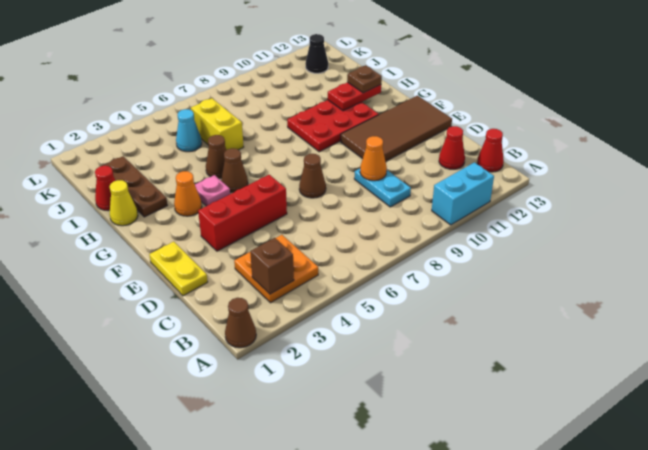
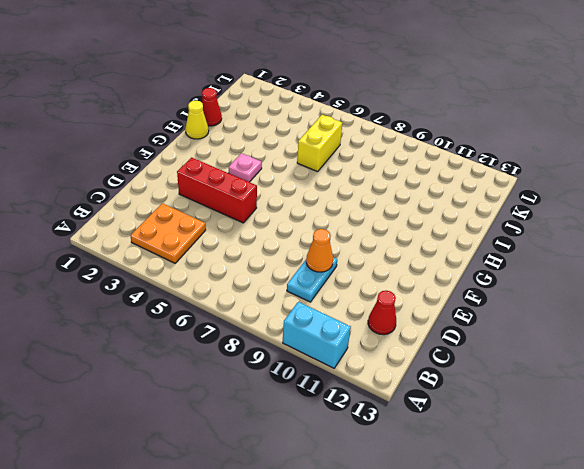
none -> brown 1x1 cone [225,298,256,348]
none -> red 1x1 cone [477,129,504,172]
none -> yellow 1x2 plate [149,242,208,296]

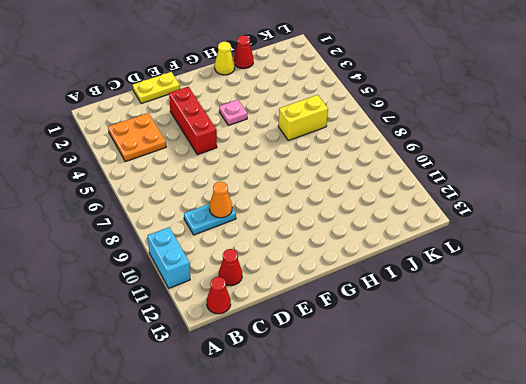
none -> brown 1x1 cone [225,298,256,348]
none -> brown 1x1 cone [299,154,326,198]
none -> brown 2x4 tile [340,96,452,162]

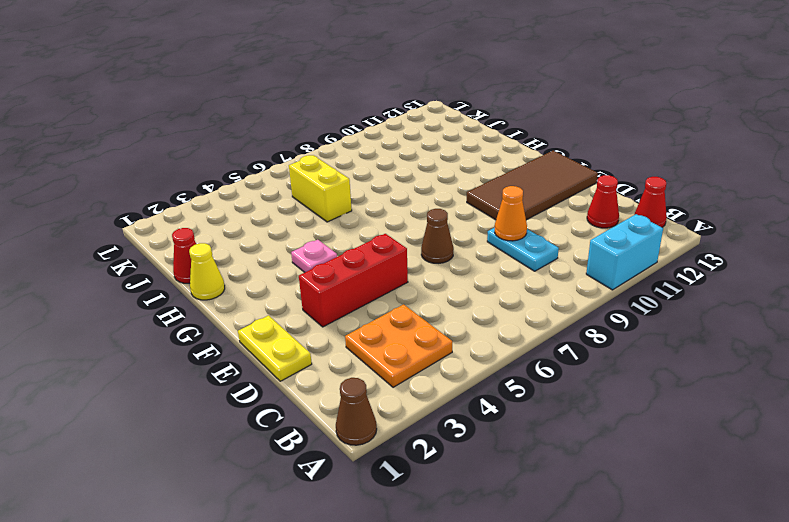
none -> orange 1x1 cone [174,171,202,216]
none -> brown 1x1 cone [221,148,248,192]
none -> red 2x3 plate [287,100,379,152]

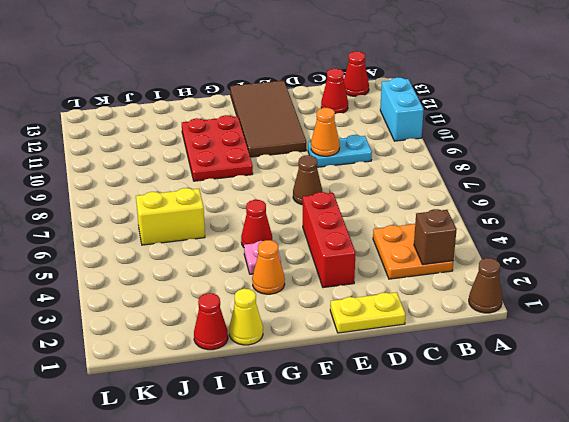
red 1x1 cone [241,200,272,247] -> brown 1x1 cone [221,148,248,192]
none -> brown 1x3 plate [102,156,168,217]
none -> brown 1x1 cone [206,135,226,178]
none -> cyan 1x1 cone [176,109,202,152]

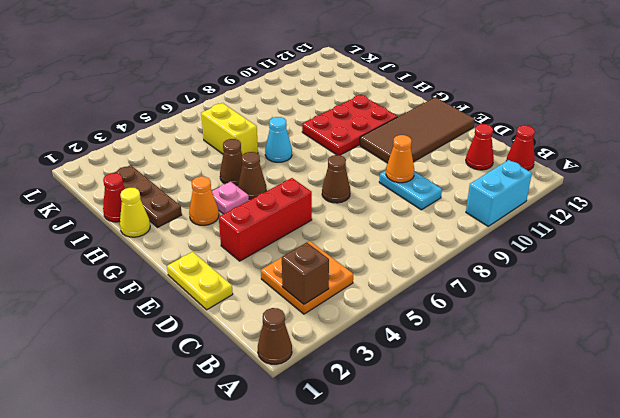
cyan 1x1 cone [265,117,292,162] -> cyan 1x1 cone moved to [176,109,202,152]
none -> black 1x1 cone [305,34,328,73]
none -> red 1x2 plate [328,82,381,111]
none -> brown 1x1 plate [347,65,382,93]

